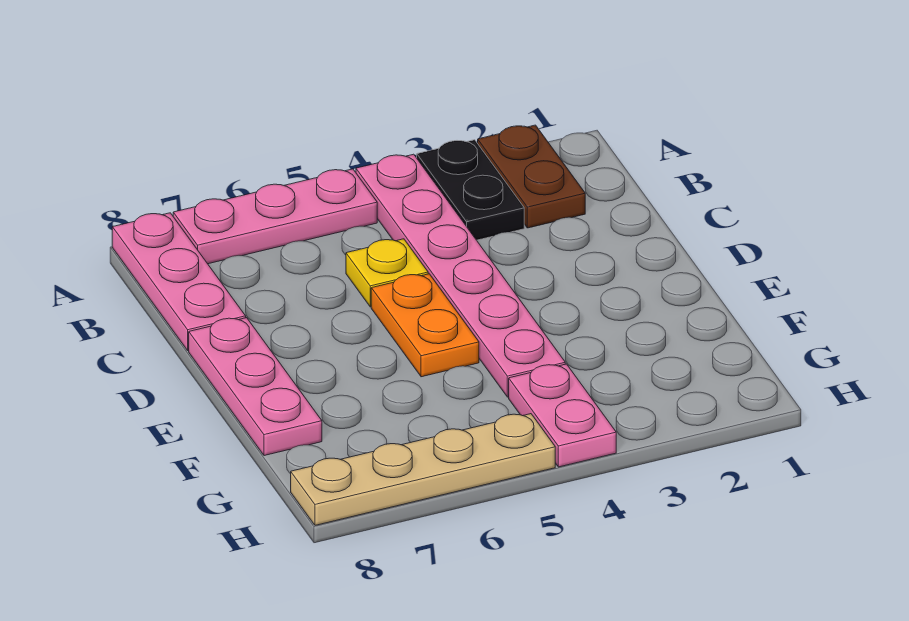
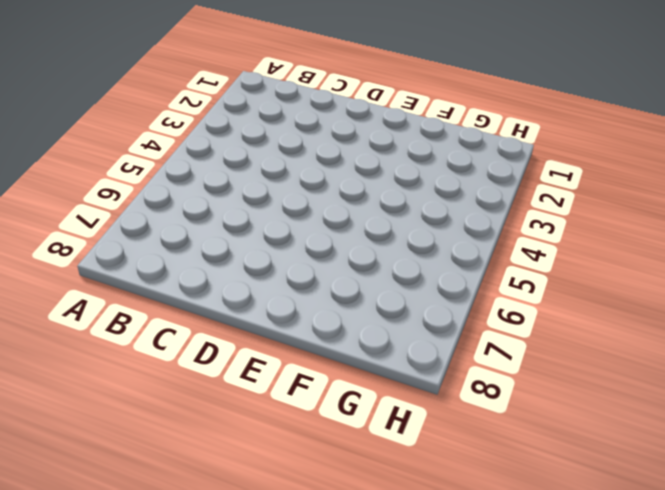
none -> brown 1x2 plate [478,125,585,228]
none -> black 1x2 plate [417,140,524,240]

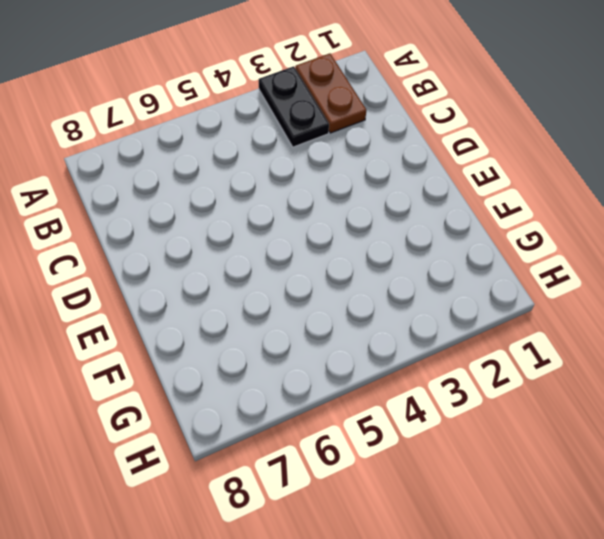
none -> pink 1x6 plate [356,154,565,397]
none -> pink 1x3 plate [173,169,377,264]

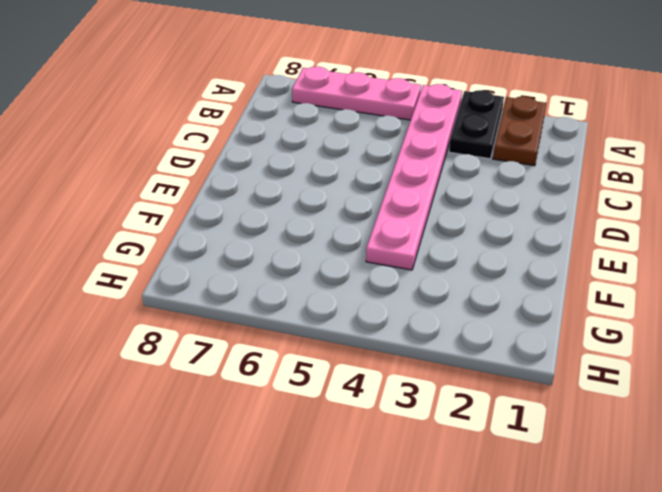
none -> pink 1x3 plate [112,213,246,351]
none -> yellow 1x1 plate [346,239,428,307]

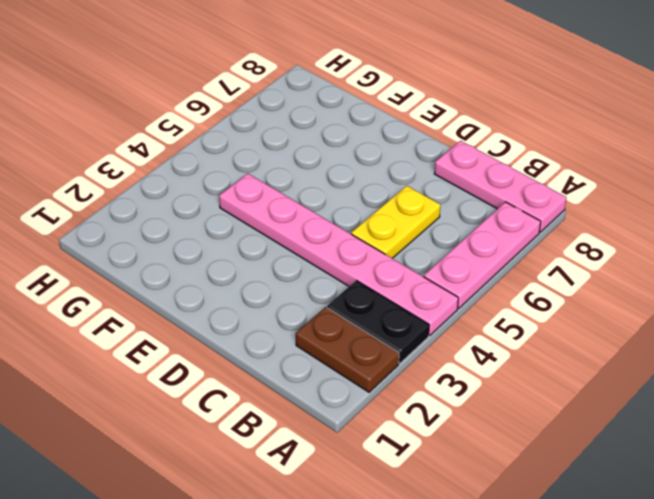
yellow 1x2 plate [351,186,440,258] -> yellow 1x1 plate [346,239,428,307]
none -> orange 1x2 plate [371,274,479,377]
none -> pink 1x3 plate [189,318,322,456]

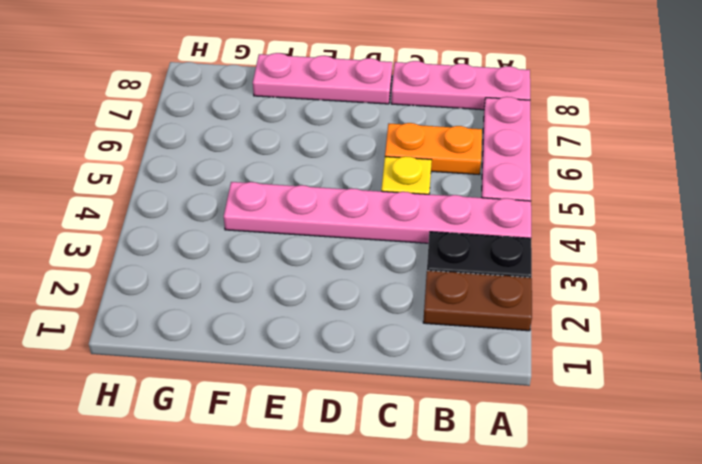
orange 1x2 plate [385,123,482,175] -> orange 1x2 plate moved to [371,274,479,377]
none -> pink 1x2 plate [509,364,616,467]
none -> tan 1x4 plate [291,414,555,525]

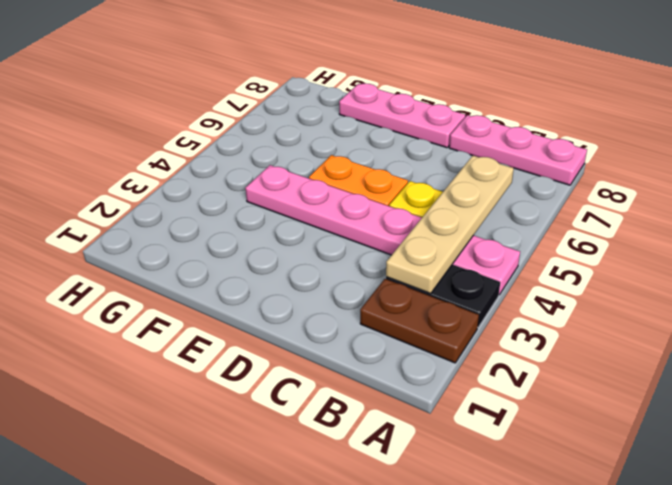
tan 1x4 plate [386,156,514,294] -> tan 1x4 plate moved to [291,414,555,525]
none -> pink 1x3 plate [173,169,377,264]
none -> pink 1x2 plate [509,364,616,467]

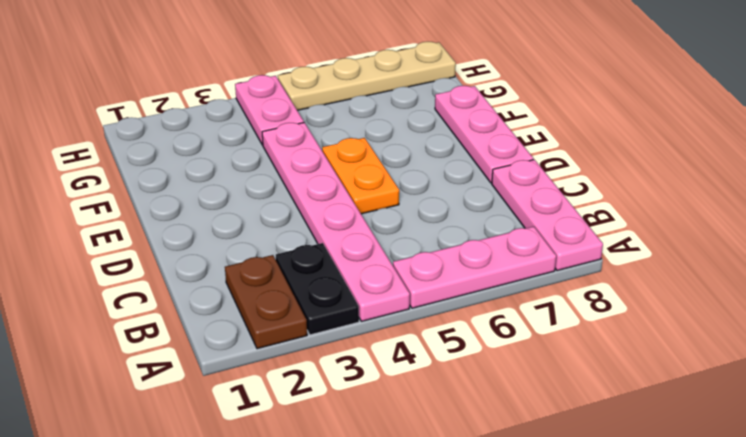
none -> yellow 1x1 plate [346,239,428,307]

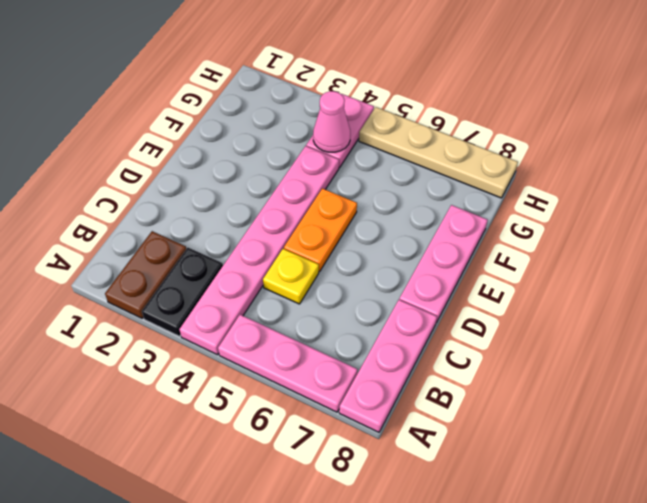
pink 1x1 cone [313,91,350,152] -> none

